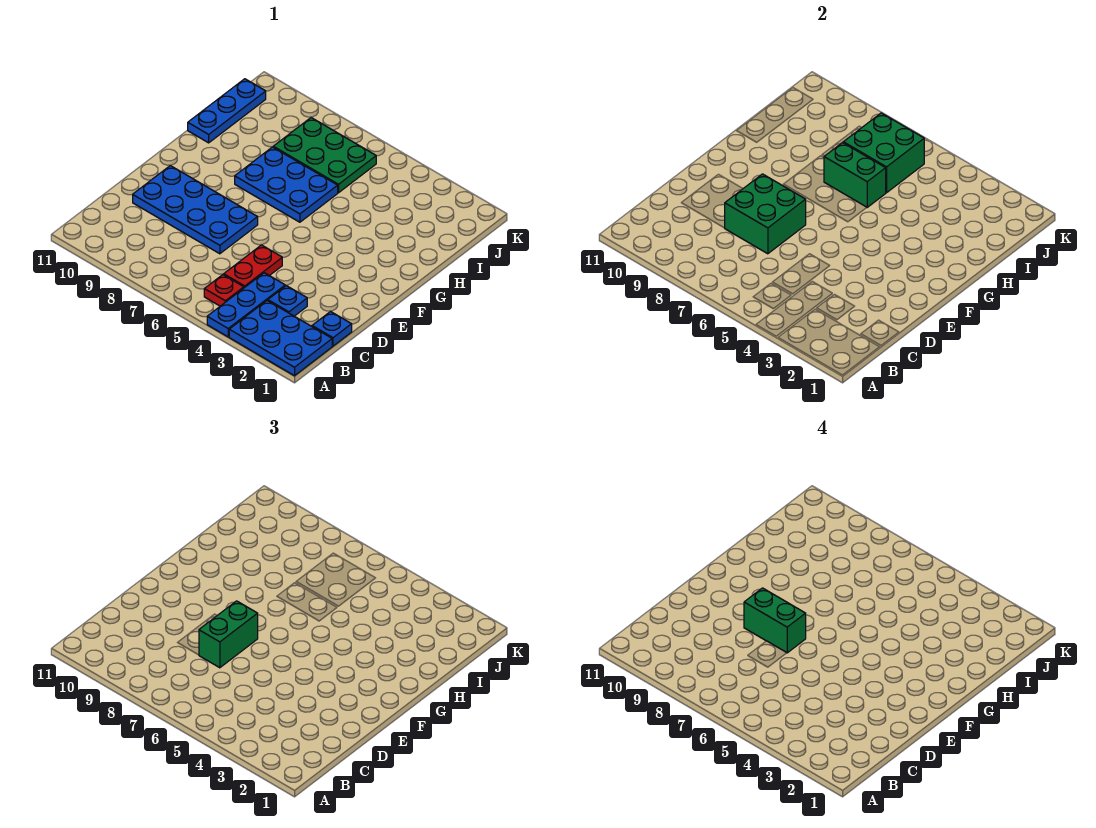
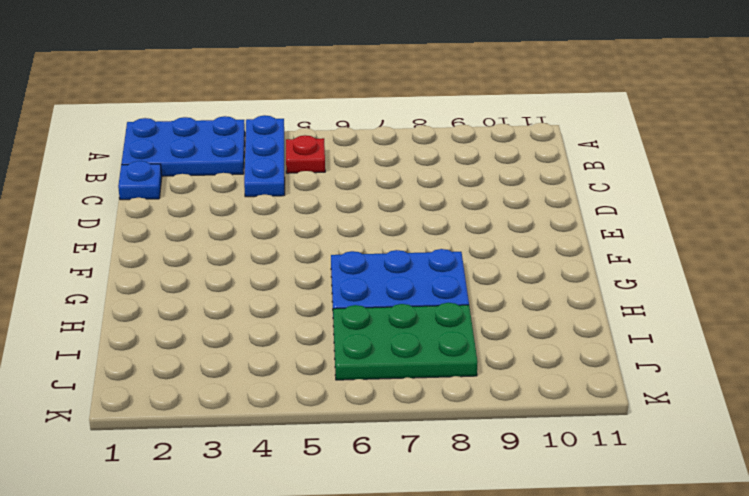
none -> blue 1x1 plate [268,286,307,316]
none -> red 1x2 plate [224,245,282,288]
none -> blue 2x4 plate [133,166,258,254]

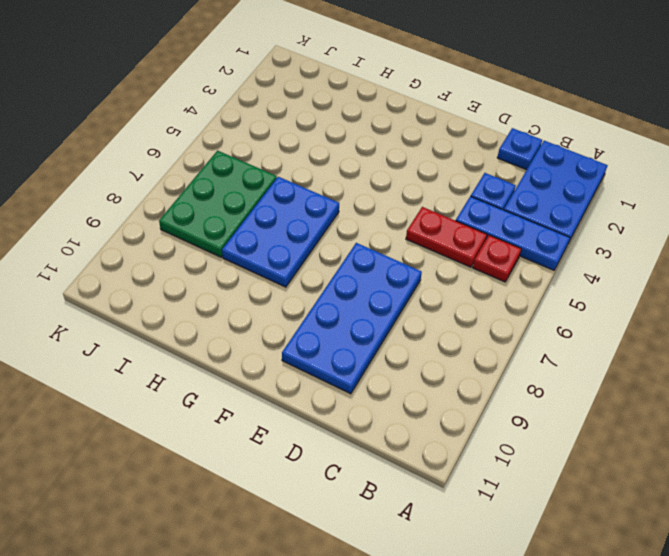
none -> blue 1x3 plate [188,79,266,143]
none -> green 2x2 brick [725,174,806,254]
none -> green 1x2 brick [824,143,886,207]

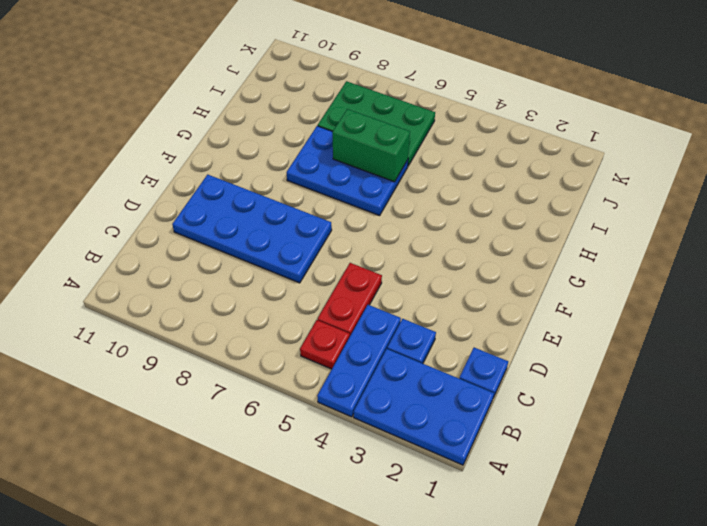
none -> blue 1x3 plate [188,79,266,143]
none -> green 2x2 brick [725,174,806,254]
none -> green 2x2 brick [843,113,924,193]

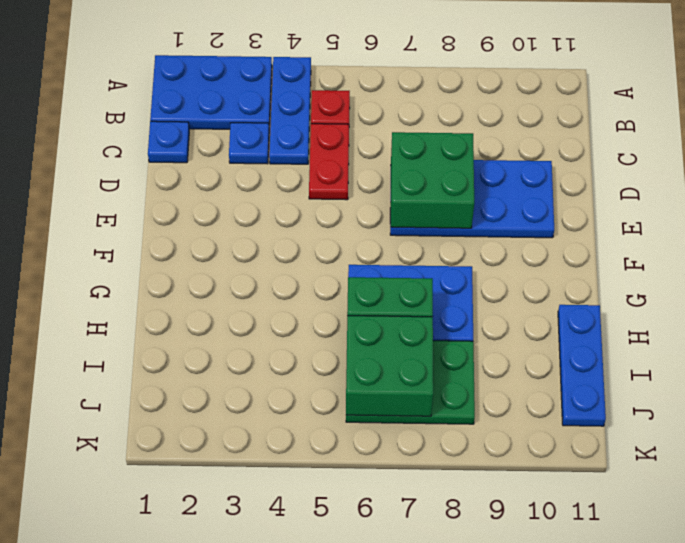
none -> green 1x2 brick [199,601,258,668]
none -> green 1x2 brick [744,588,806,653]

